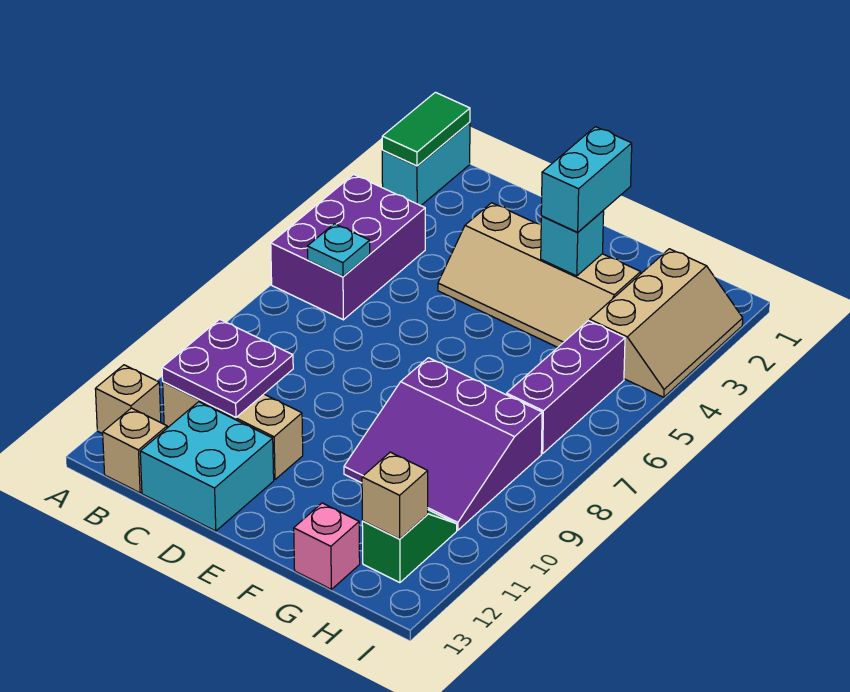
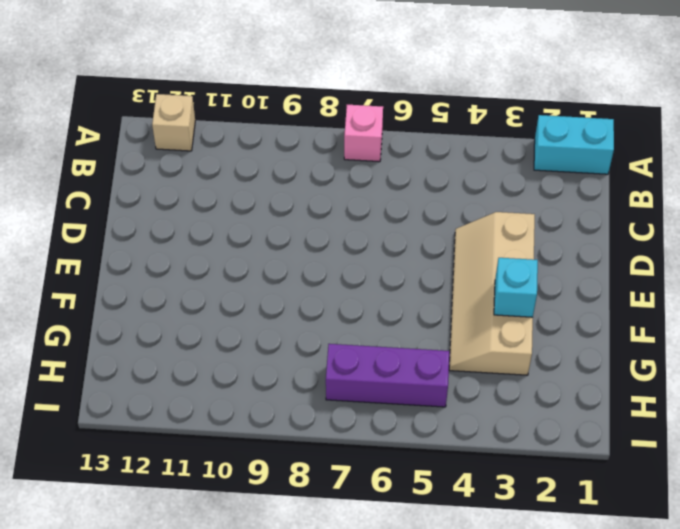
pink 1x1 brick [344,105,383,162] -> pink 1x1 brick moved to [294,503,360,589]
none -> purple 2x3 brick [271,175,425,320]
none -> tan 1x3 brick [163,382,303,480]
none -> tan 1x1 brick [103,408,167,493]

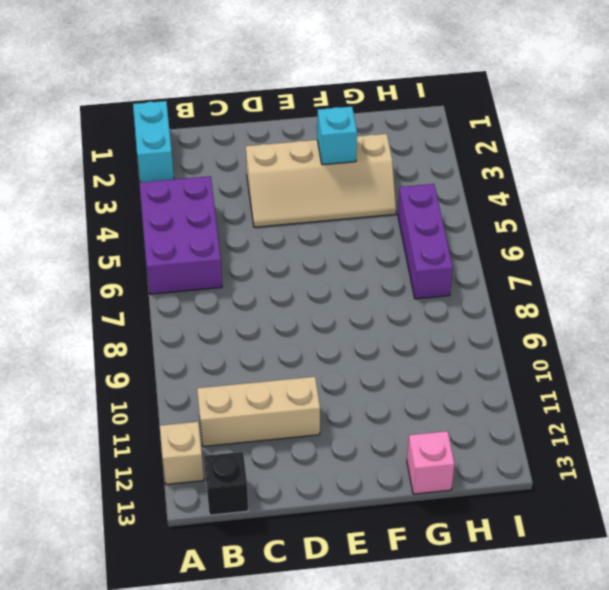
black 1x1 brick [204,452,248,515] -> tan 1x1 brick [103,408,167,493]
none -> cyan 2x2 brick [140,402,274,531]
none -> purple 3x3 slope [344,358,542,530]
none -> tan 2x3 slope [590,249,743,397]

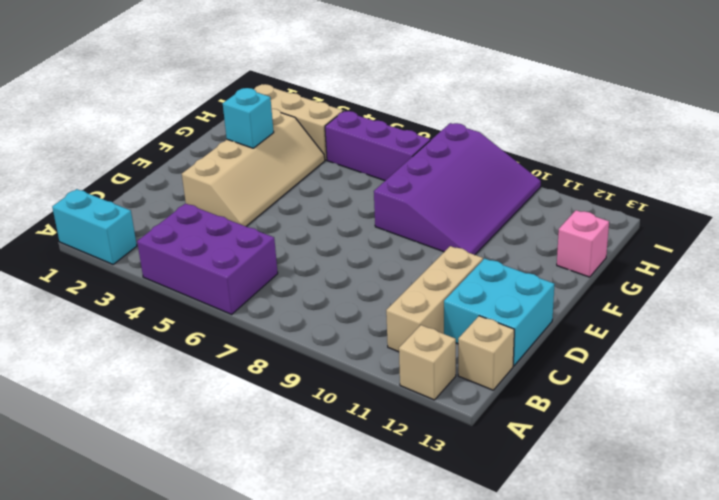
purple 3x4 slope [374,123,541,255] -> purple 3x3 slope [344,358,542,530]
none -> green 1x2 slope [362,510,457,583]
none -> green 1x2 tile [382,92,470,166]
none -> cyan 1x1 plate [307,224,370,277]

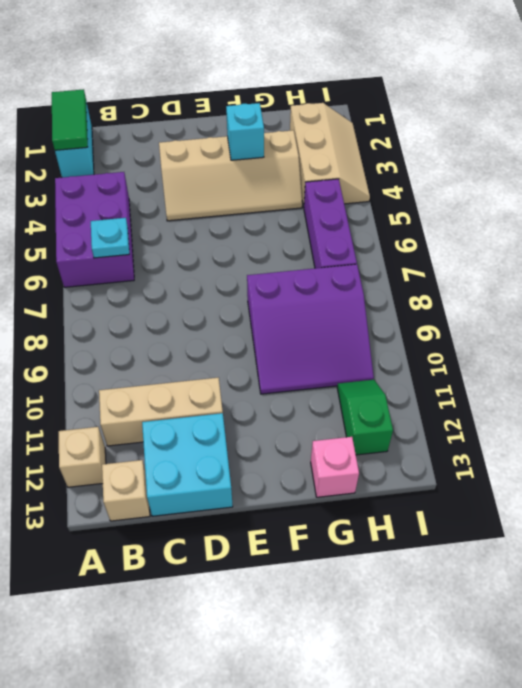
none -> purple 2x2 plate [162,319,293,418]
none -> tan 1x1 brick [362,452,428,539]
none -> cyan 1x2 brick [541,127,632,232]

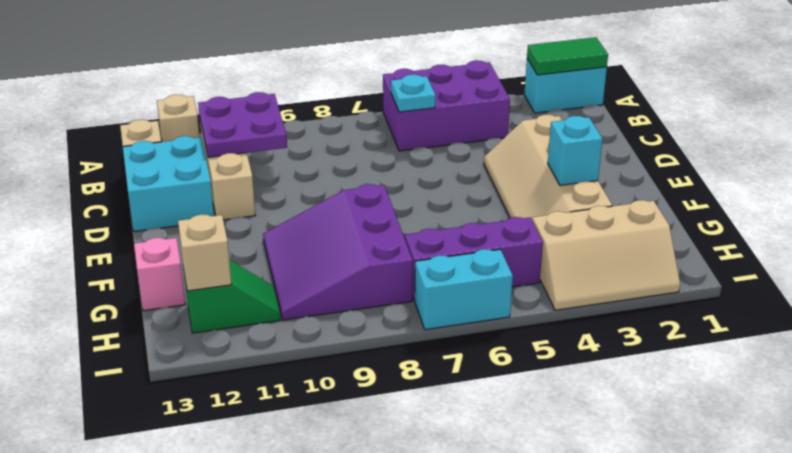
cyan 1x2 brick [415,249,513,330] -> cyan 1x2 brick moved to [541,127,632,232]

